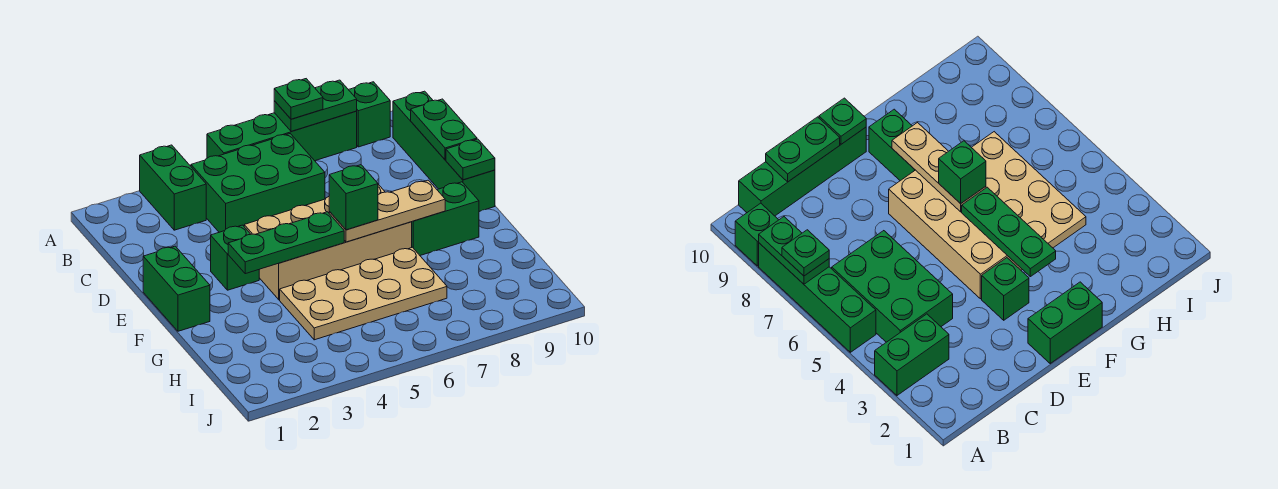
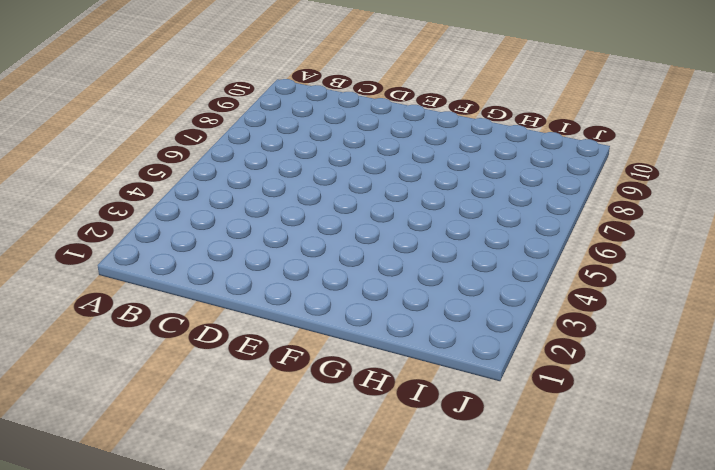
none -> green 1x2 brick [140,145,206,230]
none -> green 1x4 brick [207,111,357,161]
none -> green 1x1 brick [349,82,390,147]

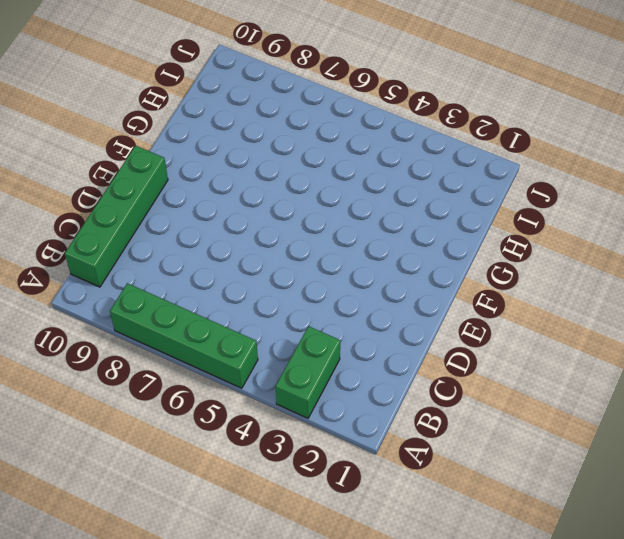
none -> green 1x1 brick [349,82,390,147]
none -> green 2x3 brick [191,134,325,232]
none -> green 1x2 brick [143,246,210,331]

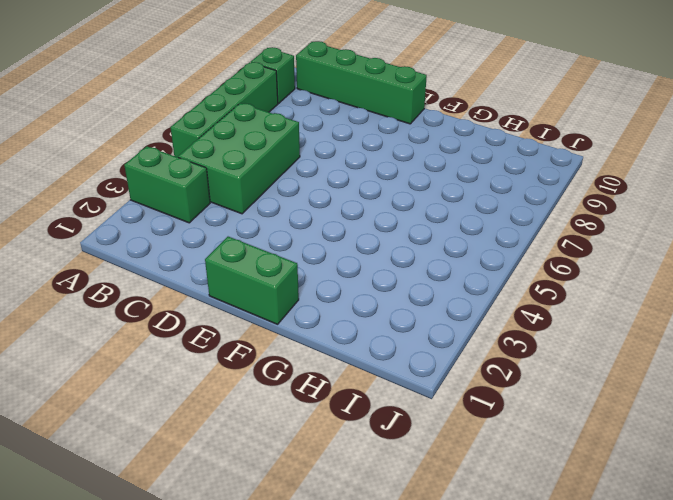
none -> green 1x1 brick [211,225,259,290]
none -> tan 2x4 brick [244,184,412,300]
none -> green 1x2 brick [412,182,479,255]

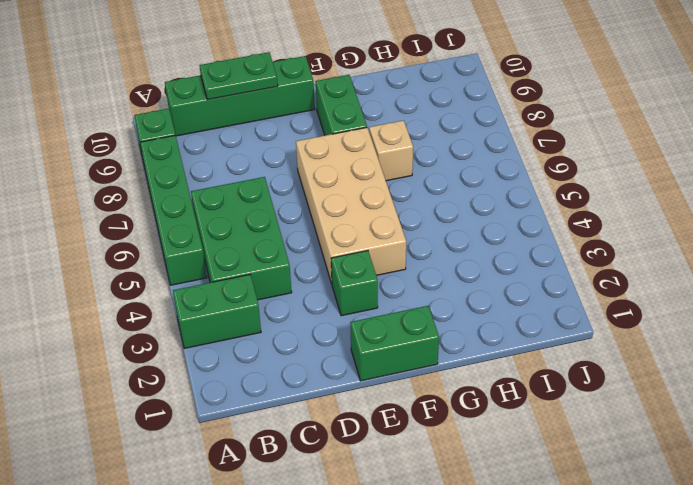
tan 1x1 brick [369,120,413,181] -> tan 2x4 plate [280,247,447,340]
none -> green 1x2 plate [274,80,357,132]
none -> green 1x1 plate [446,139,495,180]
none -> green 1x3 plate [228,212,344,274]

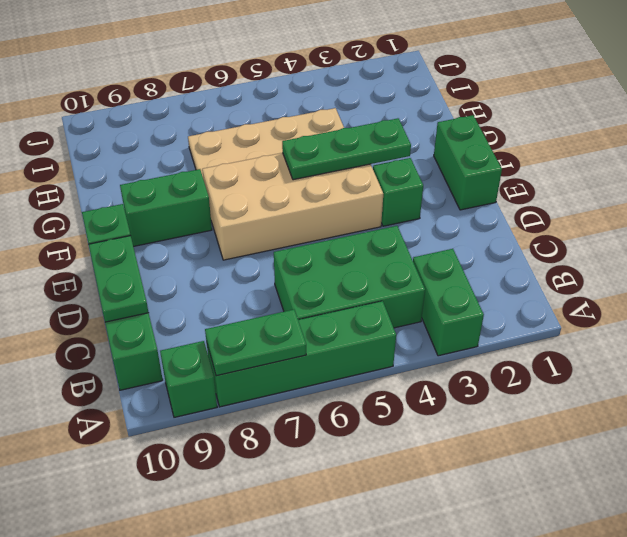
none -> tan 1x3 plate [329,180,445,242]
none -> green 1x1 plate [274,79,323,119]
none -> green 1x1 brick [329,165,378,230]

